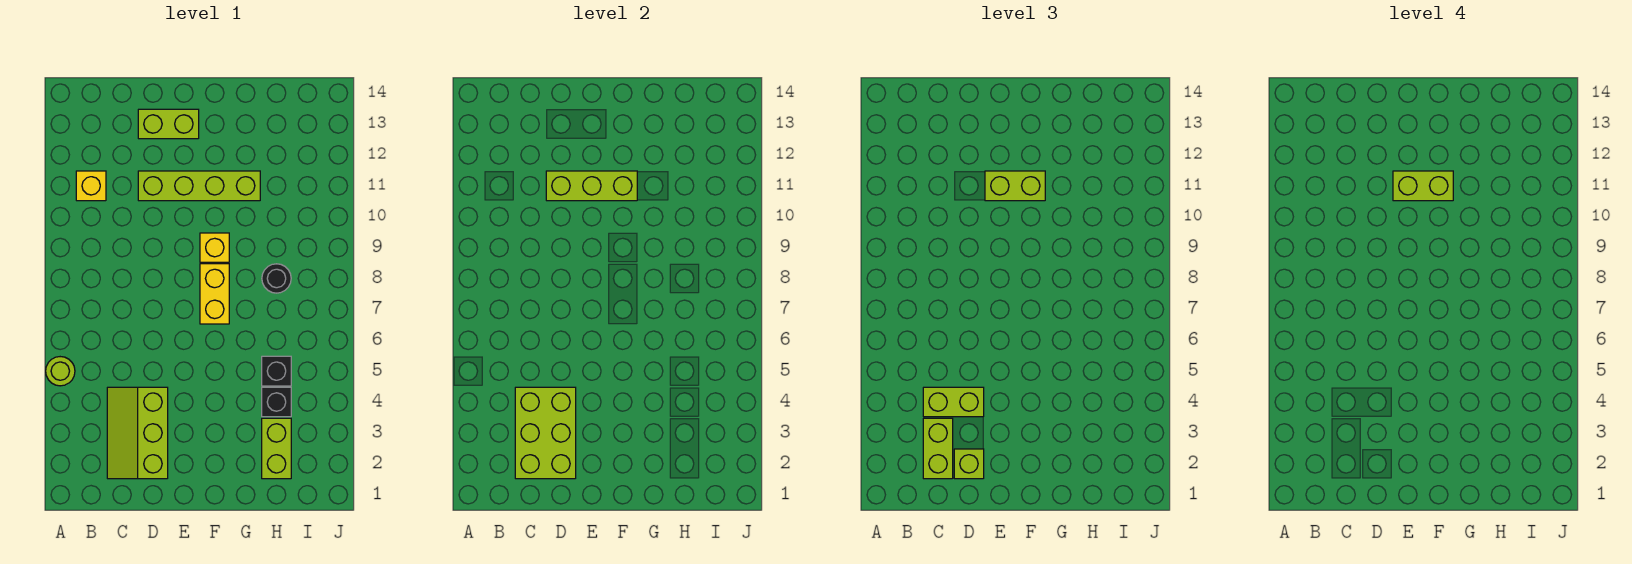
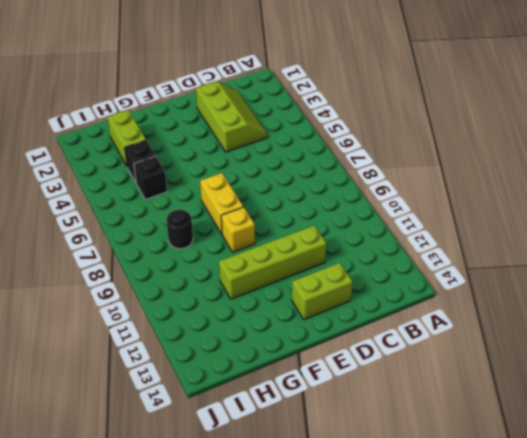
none -> lime 1x1 round brick [46,357,75,386]
none -> yellow 1x1 brick [76,171,106,201]
none -> lime 2x3 brick [515,387,576,479]

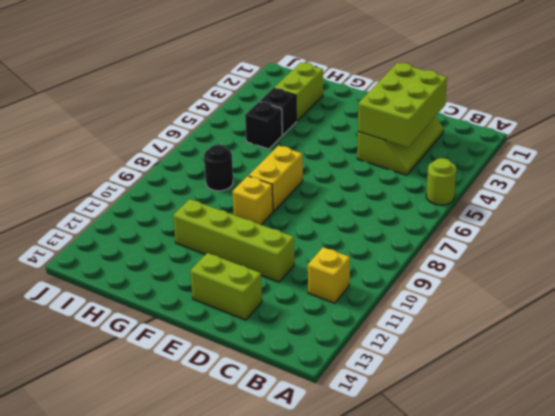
none -> lime 1x3 brick [546,171,637,201]
none -> lime 1x2 brick [923,418,953,479]
none -> lime 1x2 brick [923,387,984,417]

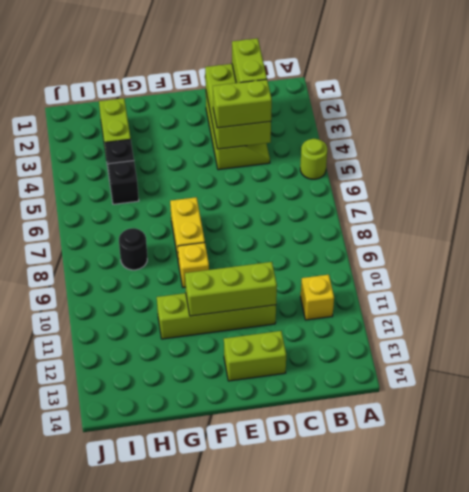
none -> lime 1x1 brick [954,449,984,479]
none -> lime 1x2 brick [985,171,1045,201]
none -> lime 1x2 brick [1393,171,1453,201]

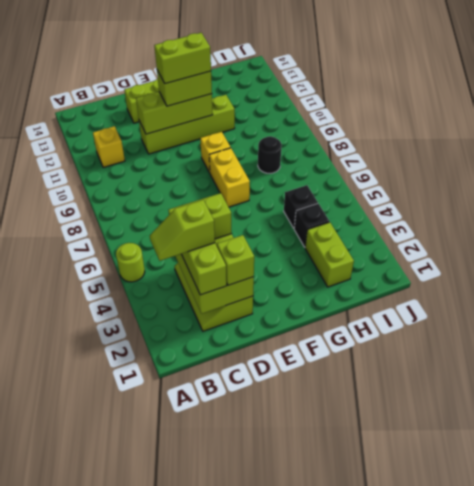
lime 1x2 slope [150,200,215,261] -> none

